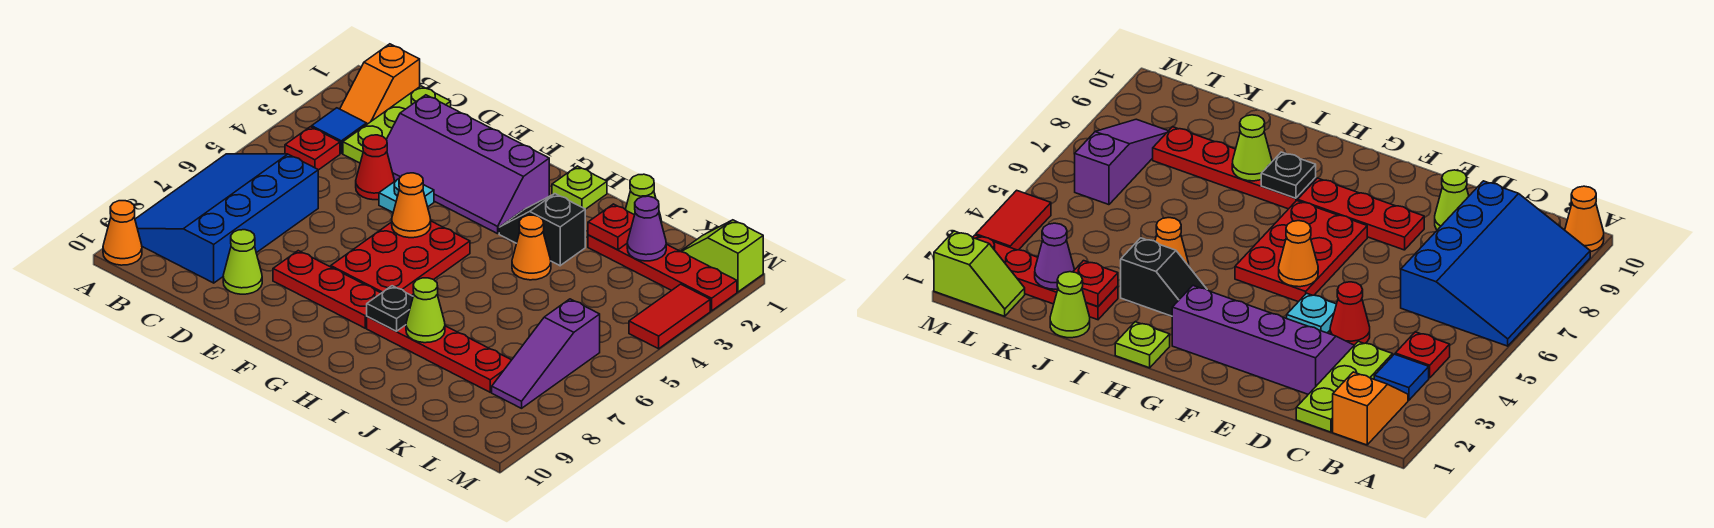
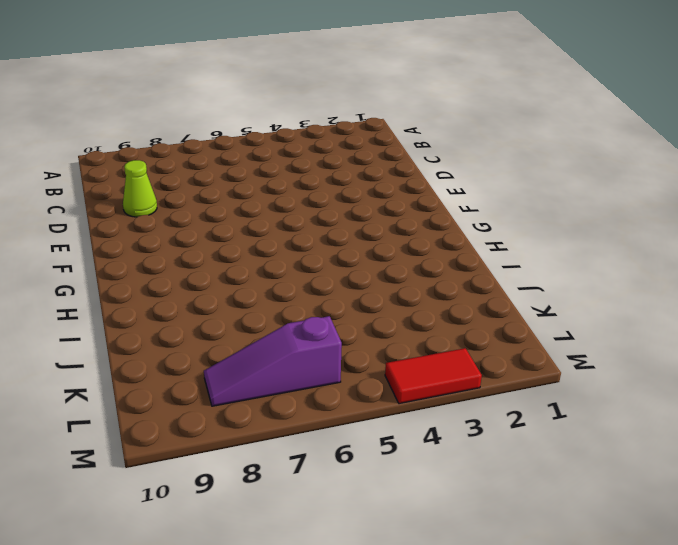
none -> blue 3x4 slope [135,154,318,283]
none -> orange 1x1 cone [103,201,142,265]
none -> orange 1x2 slope [340,44,420,124]

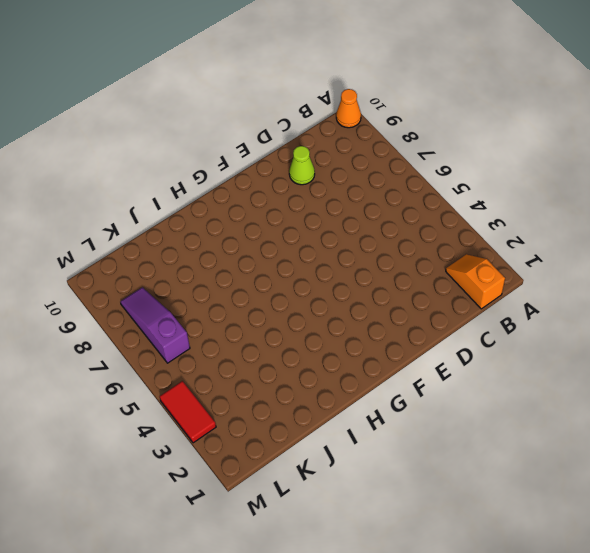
none -> blue 3x4 slope [135,154,318,283]
none -> blue 1x1 tile [312,108,367,153]
none -> red 1x1 plate [285,127,340,170]

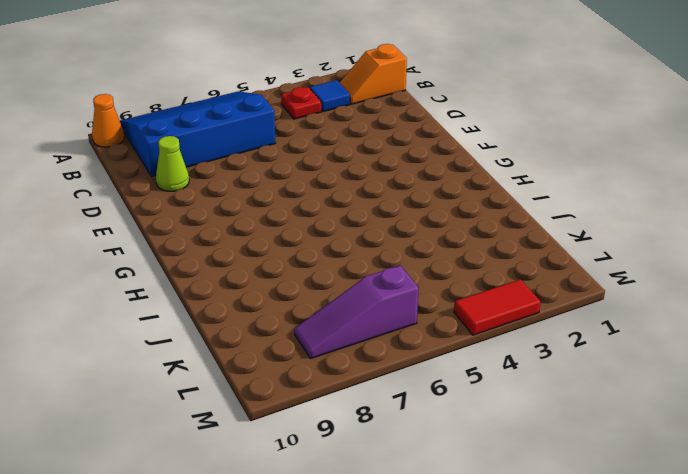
none -> lime 1x3 plate [343,86,451,163]
none -> purple 2x4 slope [386,95,549,234]
none -> red 1x1 cone [356,135,394,200]

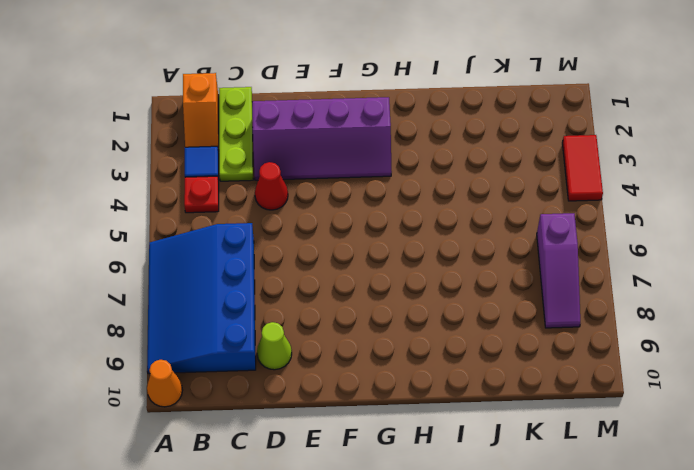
none -> cyan 1x1 plate [379,179,434,212]
none -> red 1x3 plate [273,251,381,328]
none -> red 2x3 plate [331,221,470,295]

